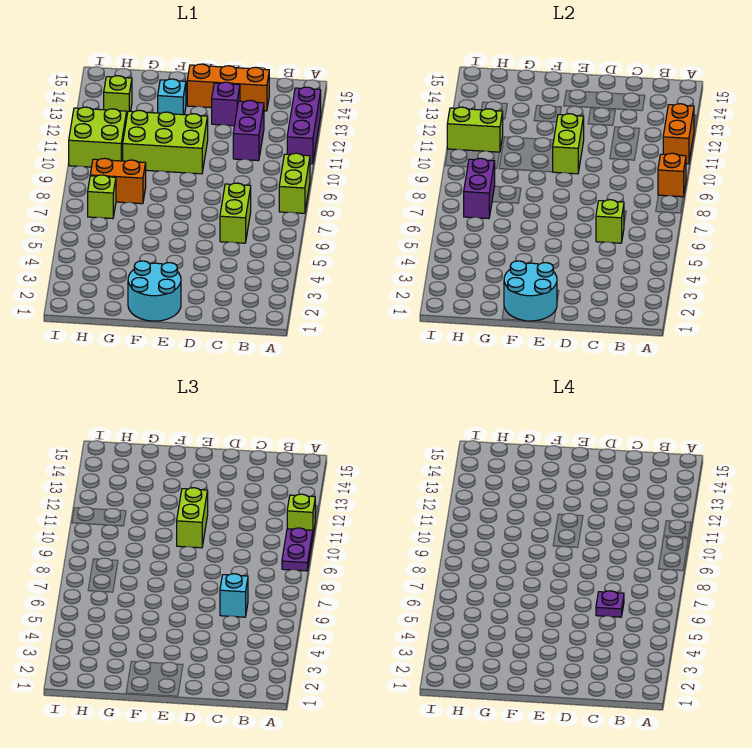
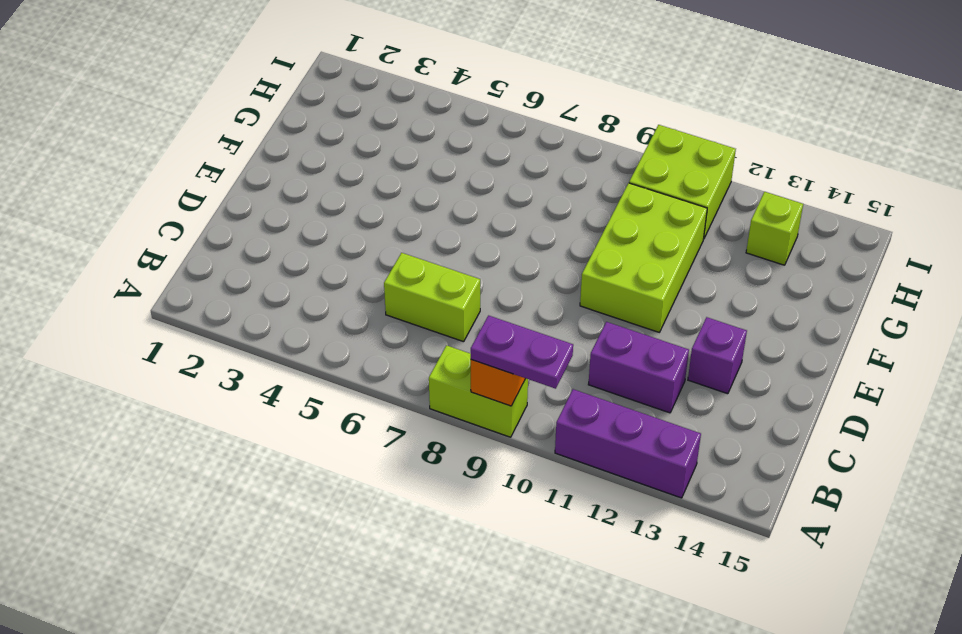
none -> orange 1x3 brick [187,64,269,111]
none -> cyan 2x2 round brick [128,261,181,321]
none -> cyan 1x1 brick [158,79,186,115]

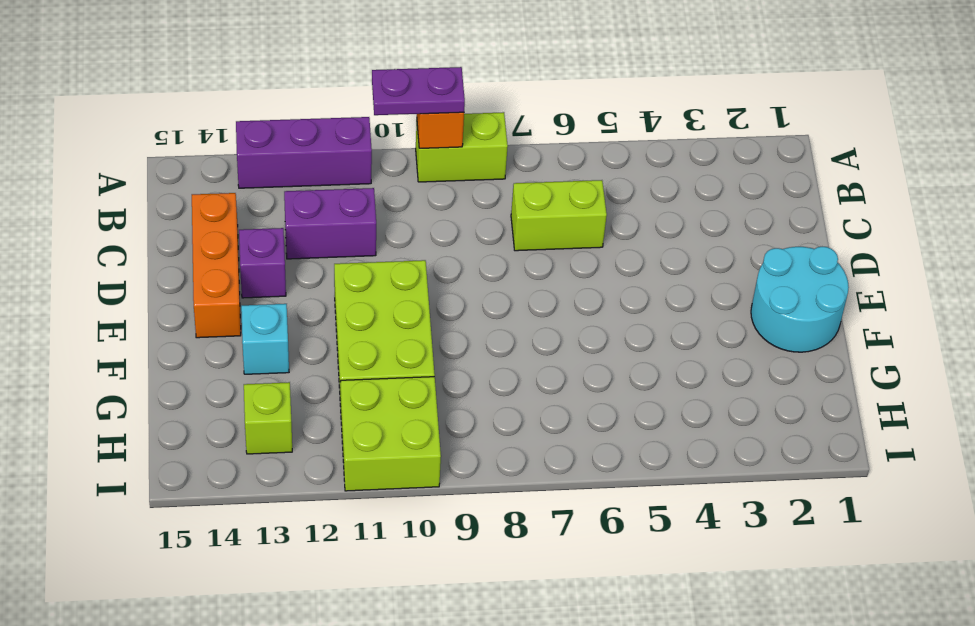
none -> orange 1x2 brick [90,158,146,204]
none -> lime 1x1 brick [88,175,116,219]
none -> orange 1x2 brick [663,104,694,164]

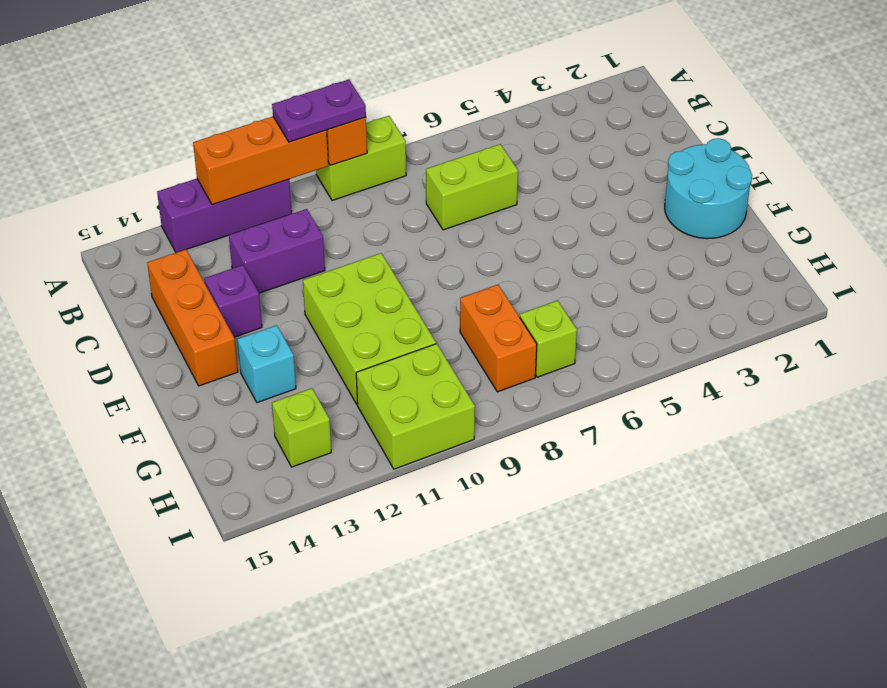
orange 1x3 brick [193,117,328,205] -> orange 1x2 brick [663,104,694,164]
none -> lime 1x1 brick [596,200,624,243]
none -> cyan 2x2 round brick [504,261,557,321]
none -> lime 1x2 brick [553,114,584,174]

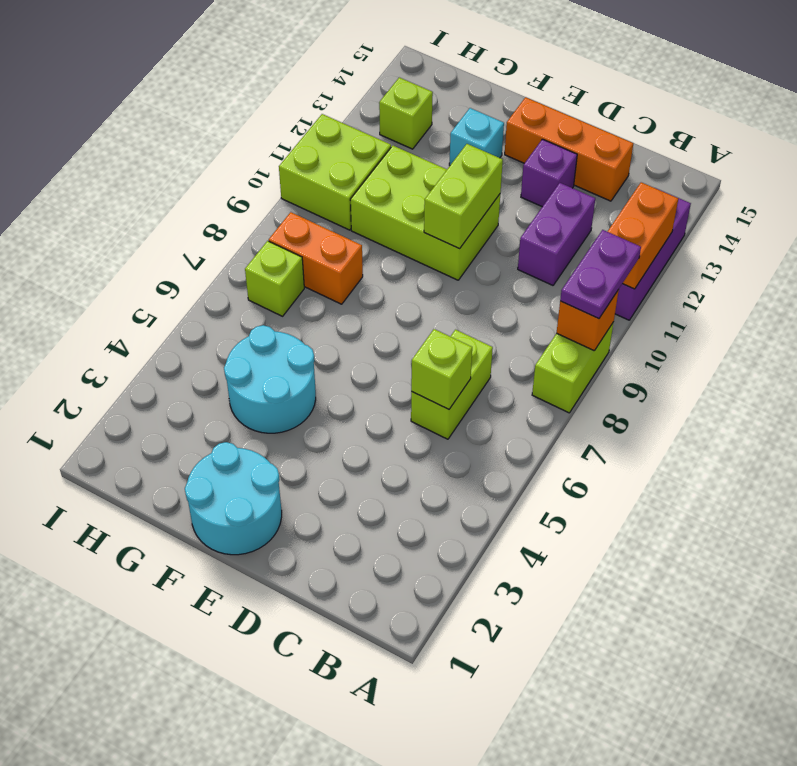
cyan 2x2 round brick [224,325,316,433] -> cyan 2x2 round brick moved to [504,261,557,321]
none -> purple 1x2 brick [464,158,495,219]
none -> lime 1x2 brick [447,107,503,152]
none -> lime 1x1 brick [287,494,315,534]

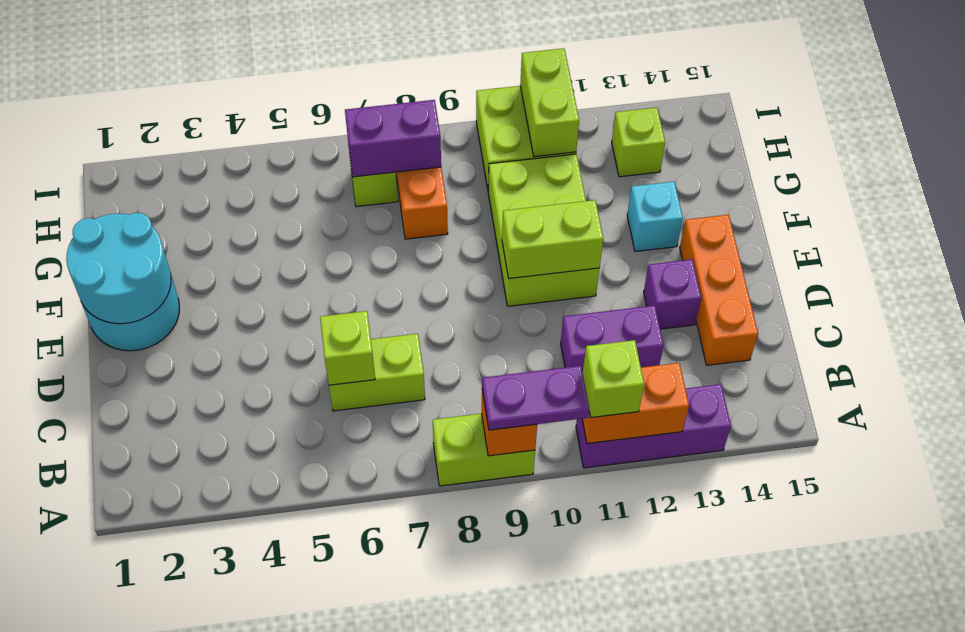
none -> cyan 1x1 brick [220,574,248,617]
none -> lime 1x2 brick [177,488,208,548]
none -> purple 1x1 plate [596,591,624,617]

